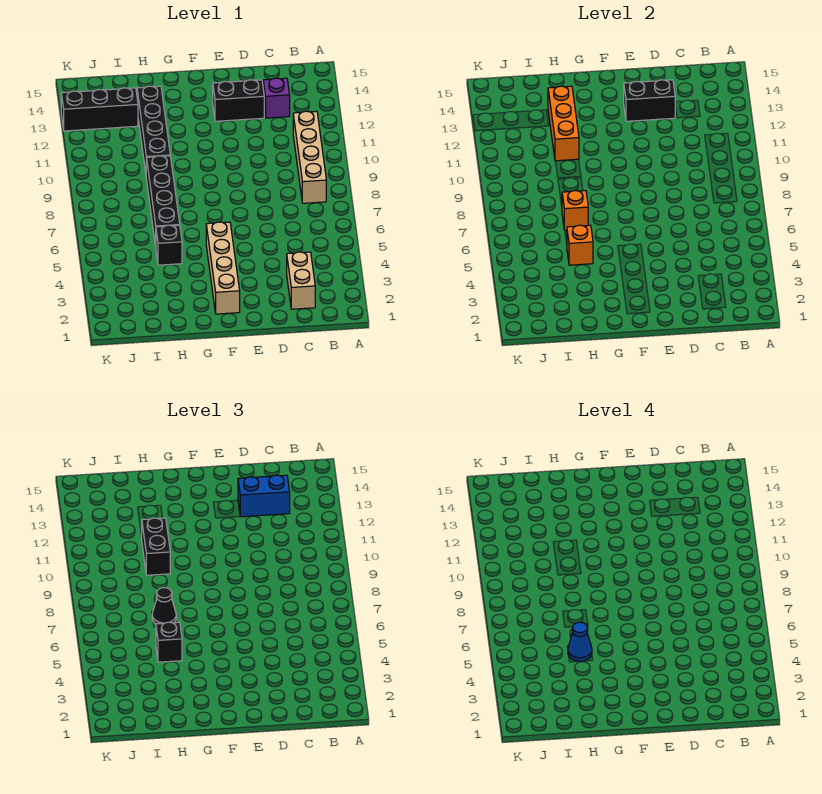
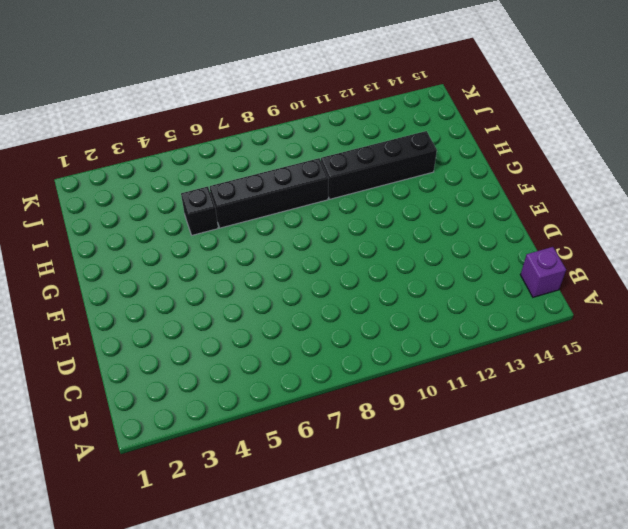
purple 1x1 brick [520,247,566,297] -> purple 1x1 brick moved to [263,78,290,118]
none -> tan 1x4 brick [293,111,326,203]
none -> tan 1x2 brick [287,252,315,309]
none -> black 1x2 brick [213,80,264,121]

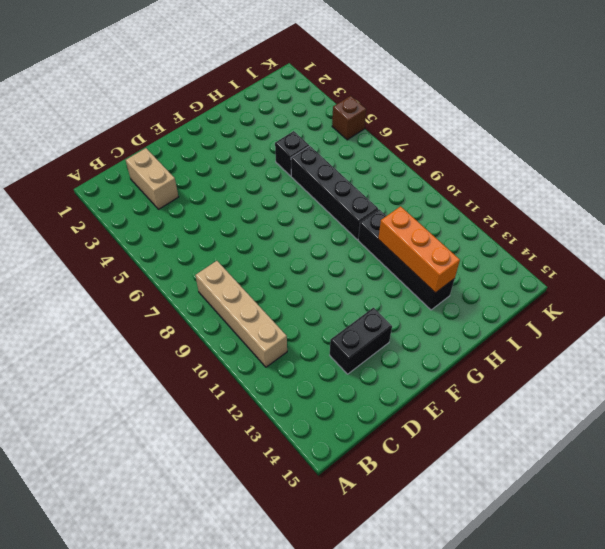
brown 1x1 brick [332,96,366,140] -> none
none -> purple 1x1 brick [263,78,290,118]
none -> tan 1x4 brick [206,222,240,314]
none -> black 1x3 brick [61,88,138,131]

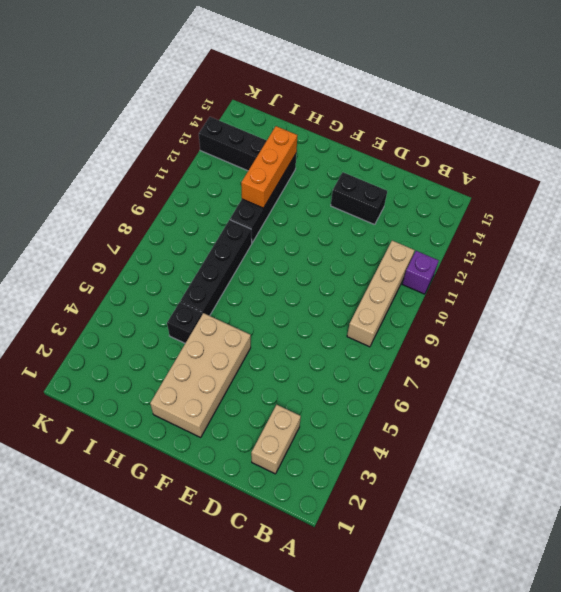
purple 1x1 brick [402,251,439,294] -> purple 1x1 brick moved to [263,78,290,118]
tan 2x4 brick [150,313,251,437] -> tan 1x4 brick [206,222,240,314]
none -> black 1x2 brick [624,80,675,121]
none -> orange 1x1 brick [567,225,593,265]
none -> orange 1x1 brick [562,191,588,230]

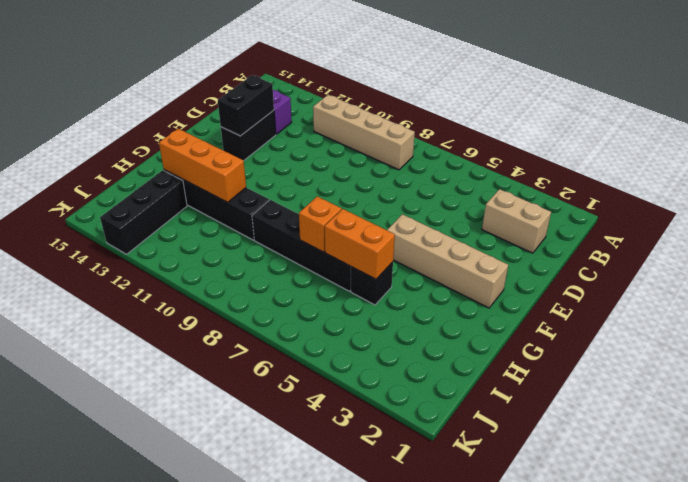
orange 1x2 brick [325,209,395,279] -> orange 1x1 brick [567,225,593,265]
none -> blue 1x2 brick [238,475,290,517]
none -> black 1x1 brick [156,622,182,662]
none -> black 1x1 cone [152,588,176,624]

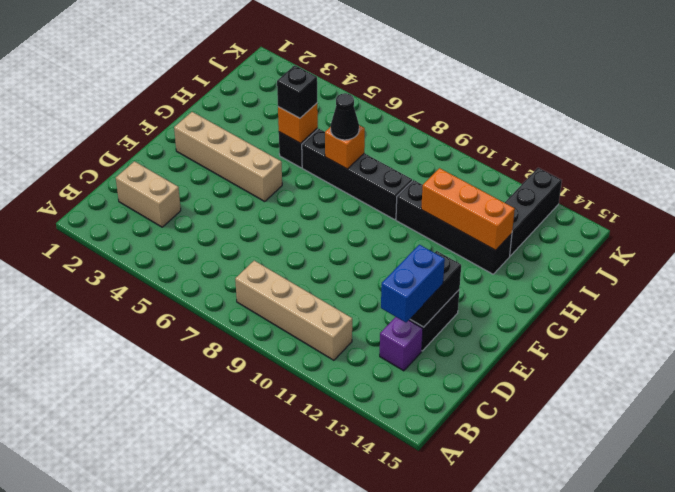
none -> black 1x2 brick [142,518,170,575]
none -> blue 1x1 cone [568,622,592,661]

